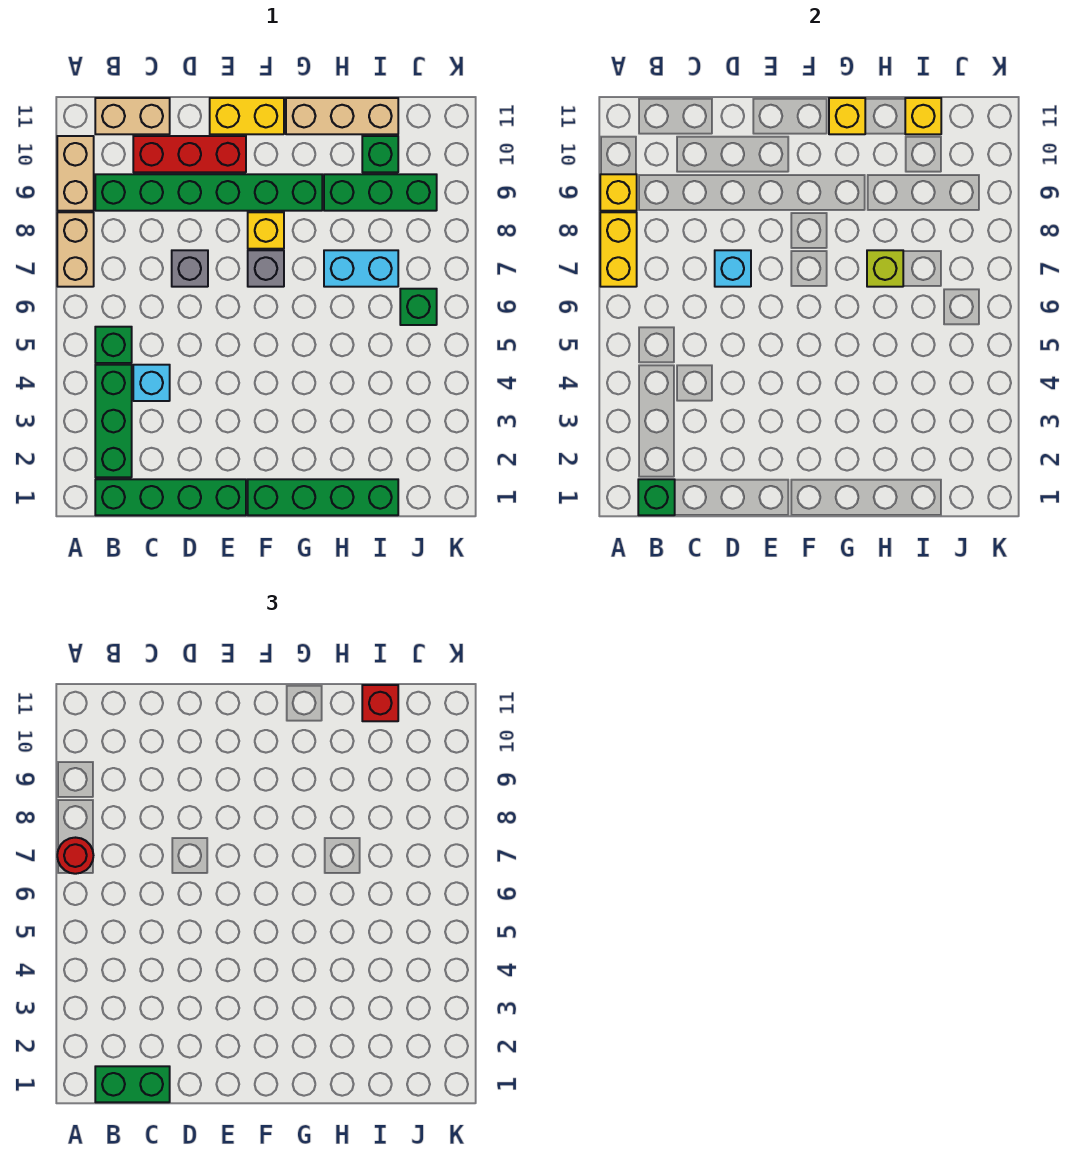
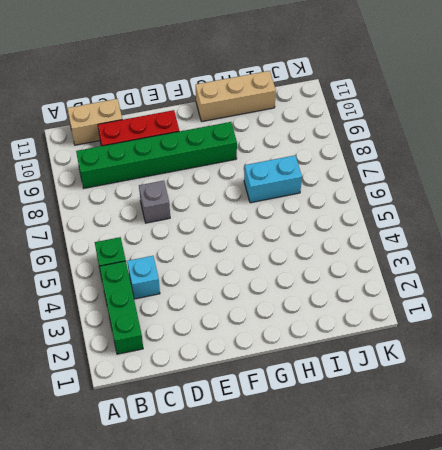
none -> tan 1x2 brick [57,212,94,287]
none -> tan 1x2 brick [57,136,94,211]
none -> green 1x4 brick [95,479,246,515]

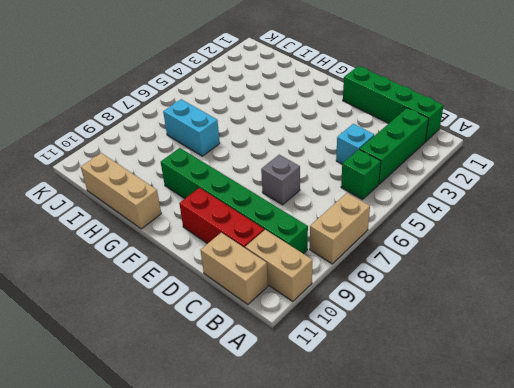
tan 1x2 brick [245,230,312,301] -> tan 1x2 brick turned to [57,136,94,211]
none -> yellow 1x2 brick [210,98,284,134]
none -> green 1x4 brick [248,479,398,515]
none -> grey 1x1 brick [248,250,284,287]

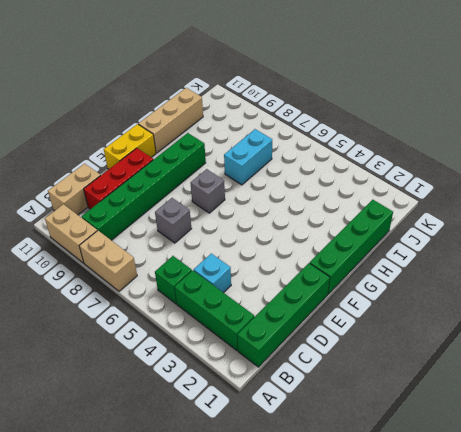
none -> yellow 1x1 brick [248,212,284,249]
none -> green 1x3 brick [324,174,437,211]
none -> green 1x1 brick [362,136,398,172]

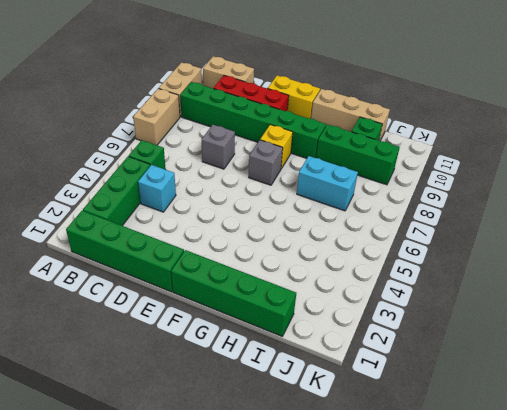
none -> green 1x1 brick [400,289,437,325]
none -> yellow 1x2 brick [600,212,637,287]
none -> yellow 1x1 brick [600,174,637,211]

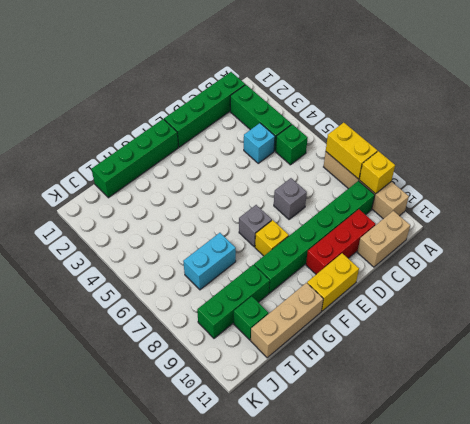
none -> green 1x1 brick [400,289,437,325]
none -> green 1x1 brick [638,479,675,515]
none -> cyan 1x1 brick [715,250,751,287]

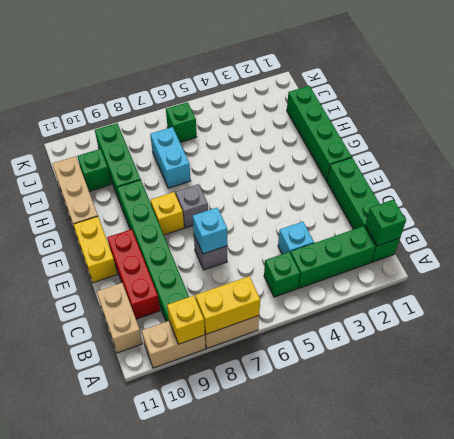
none -> yellow 1x1 brick [829,98,865,134]
none -> lime 1x1 brick [867,250,903,287]
none -> yellow 1x1 brick [905,98,941,134]

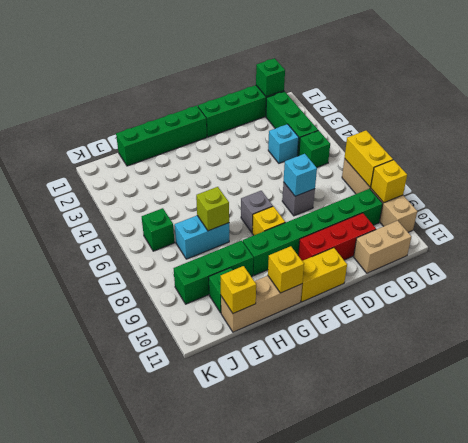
none -> red 1x1 round brick [57,838,93,874]
none -> green 1x2 brick [95,1066,170,1102]
none -> red 1x1 brick [362,685,398,721]

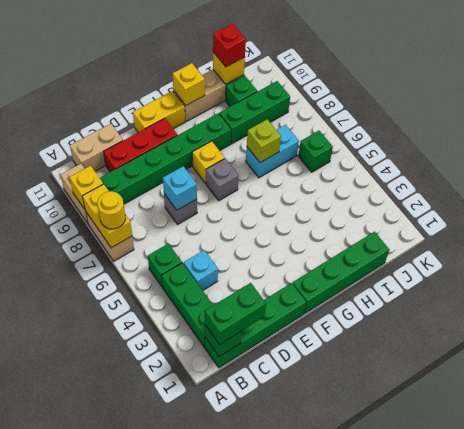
yellow 1x1 round brick [97,191,125,229] -> red 1x1 round brick [57,838,93,874]

